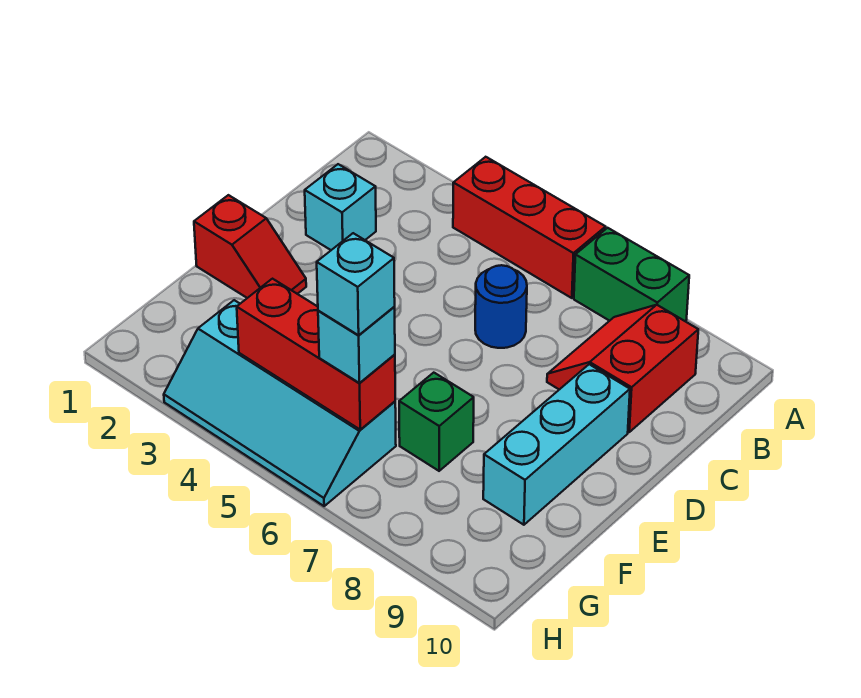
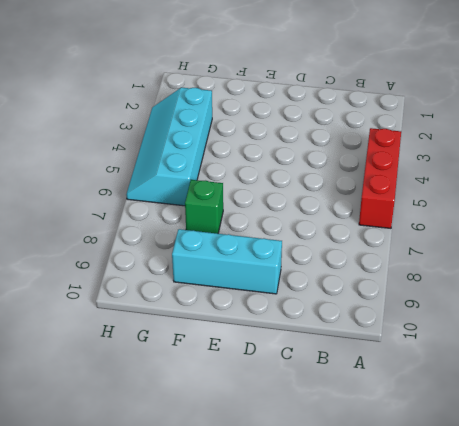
none -> green 1x2 brick [574,228,689,321]
none -> red 2x2 slope [547,305,698,432]
none -> cyan 1x1 brick [305,164,376,250]

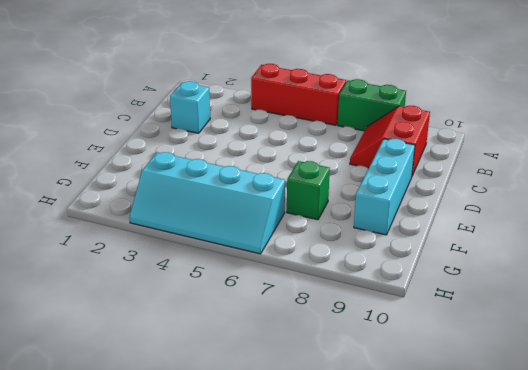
none -> blue 1x1 round brick [475,265,527,348]
none -> red 1x2 slope [194,195,306,298]
none -> red 1x3 brick [237,279,395,430]

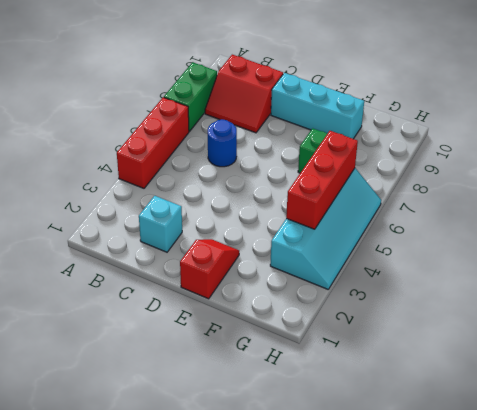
none -> cyan 1x1 brick [318,307,395,383]
none -> cyan 1x1 brick [317,233,395,335]

